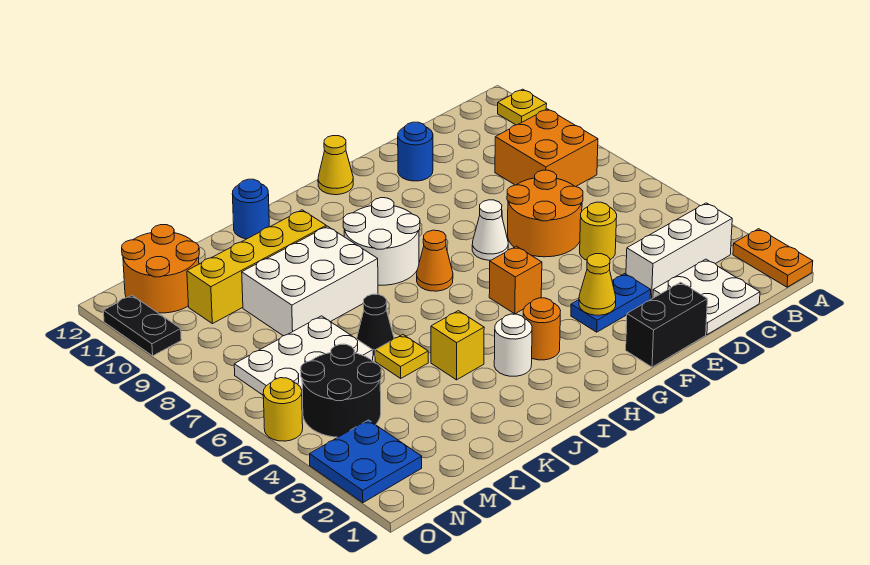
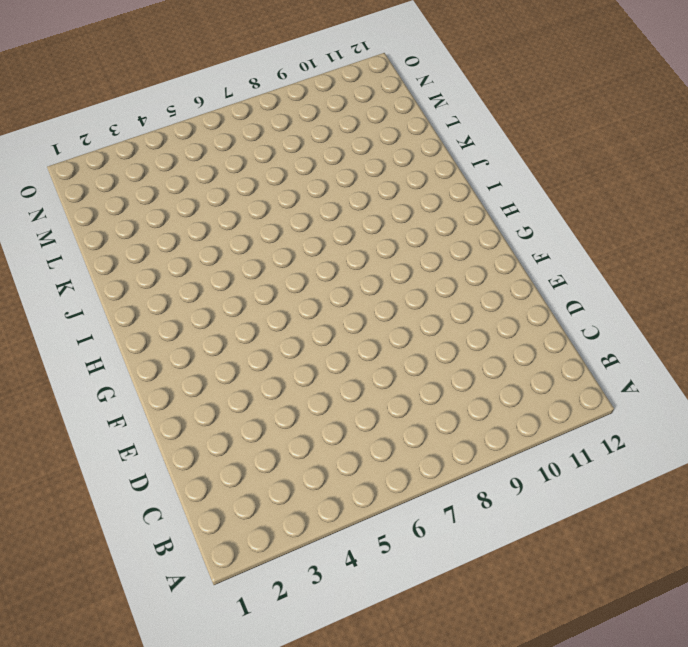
none -> orange 1x2 plate [733,229,813,287]
none -> yellow 1x1 plate [498,89,547,125]
none -> white 1x3 brick [626,203,732,300]
none -> orange 2x2 brick [495,109,598,186]

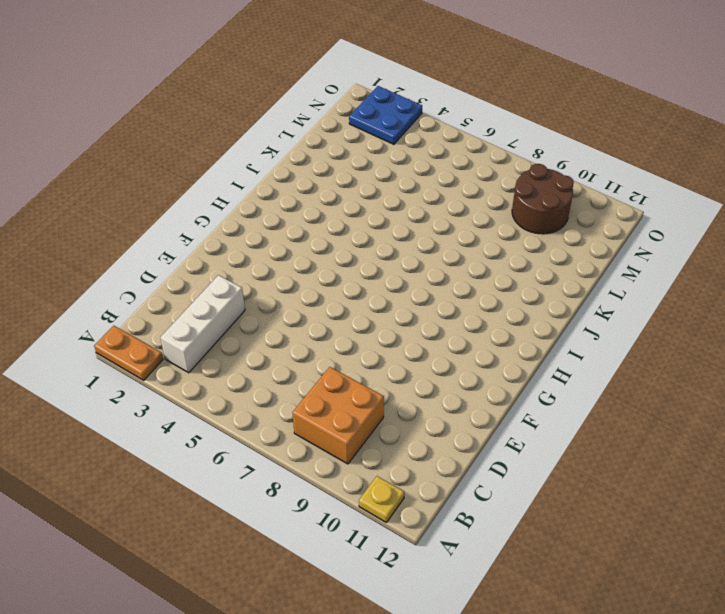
brown 2x2 round brick [512,164,574,234] -> yellow 1x4 brick [187,210,326,324]
none -> white 2x2 plate [653,259,760,335]
none -> yellow 1x1 round brick [580,202,617,260]
none -> orange 2x2 round brick [507,170,583,257]
none -> black 1x2 brick [626,282,707,367]

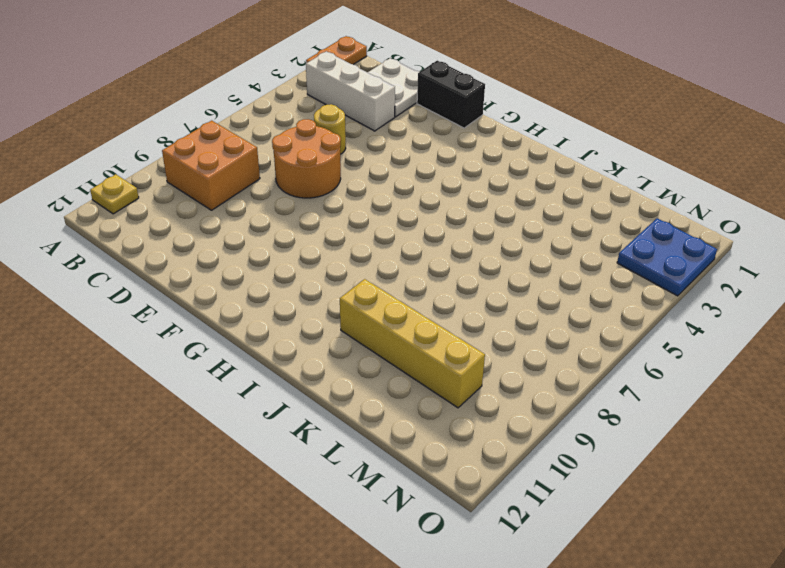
none -> blue 1x2 plate [571,274,651,332]
none -> blue 1x1 round brick [398,122,433,181]
none -> white 1x1 cone [472,200,508,260]
none -> orange 1x1 brick [489,246,542,314]

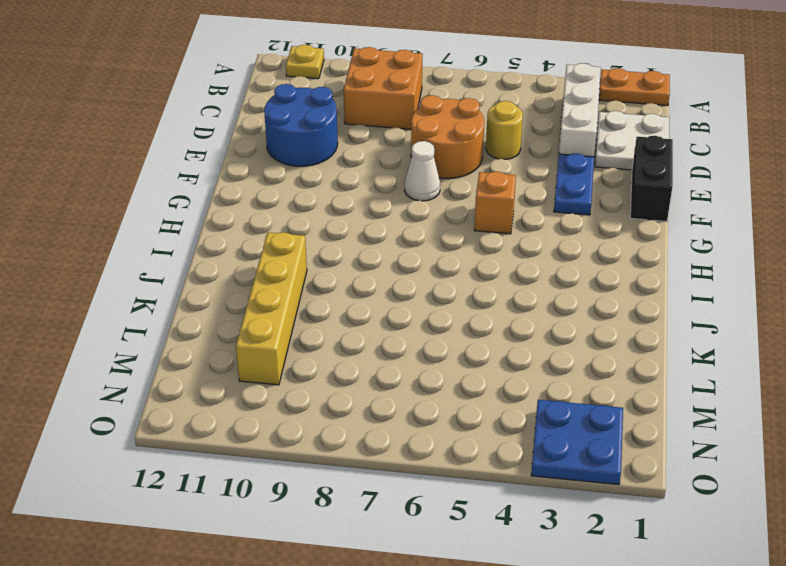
blue 2x2 round brick [264,84,338,166] -> blue 1x1 round brick [398,122,433,181]
none -> yellow 1x1 cone [318,136,353,195]
none -> orange 1x1 round brick [523,298,561,360]
none -> orange 1x1 cone [417,230,453,291]
none -> white 2x2 round brick [343,198,420,285]

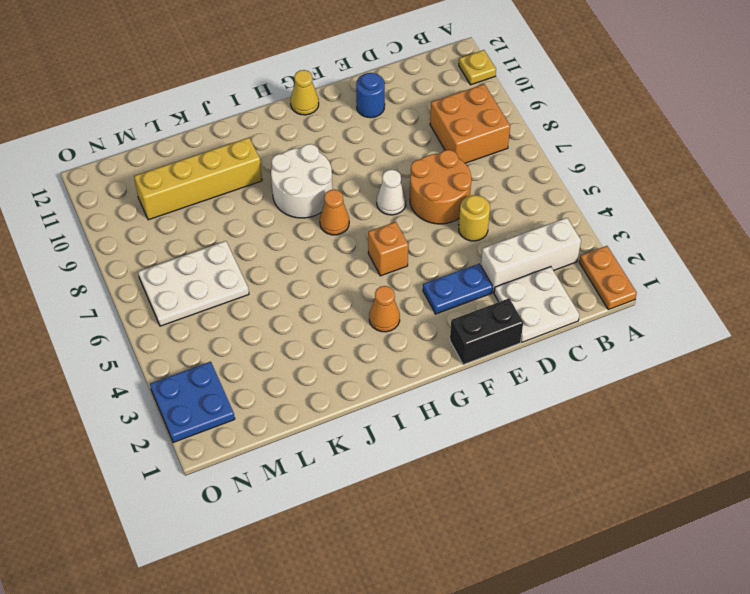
orange 1x1 cone [369,286,400,332] -> orange 1x1 round brick [523,298,561,360]
none -> white 1x1 round brick [494,314,532,376]
none -> yellow 1x1 brick [431,311,484,380]
none -> white 2x3 brick [242,226,378,336]
none -> blue 1x1 round brick [232,179,269,239]

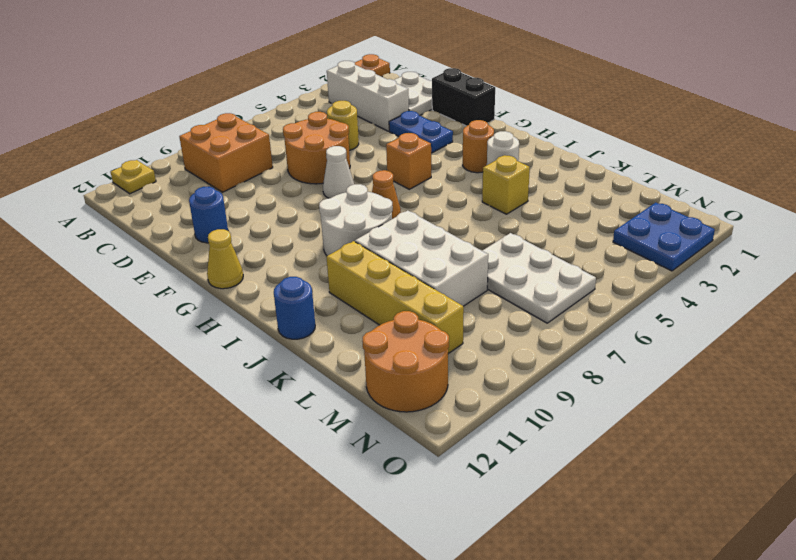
none -> yellow 1x1 plate [375,335,428,378]
none -> black 1x1 cone [357,294,394,356]
none -> black 2x2 round brick [301,344,381,437]
none -> yellow 1x1 round brick [263,378,303,441]

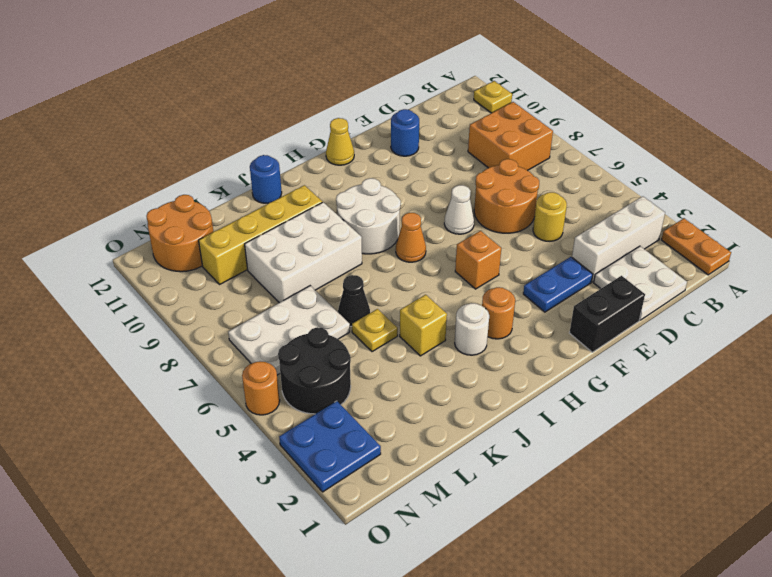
orange 1x1 round brick [242,362,280,415] -> yellow 1x1 round brick [263,378,303,441]
none -> black 1x2 plate [103,295,181,356]
none -> yellow 1x1 cone [579,254,616,315]

